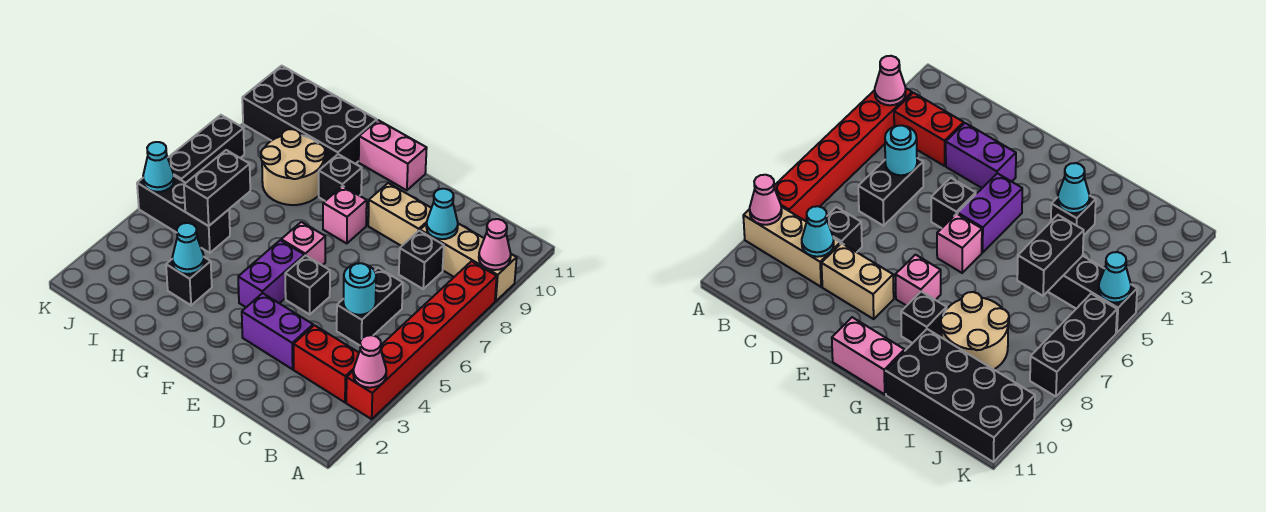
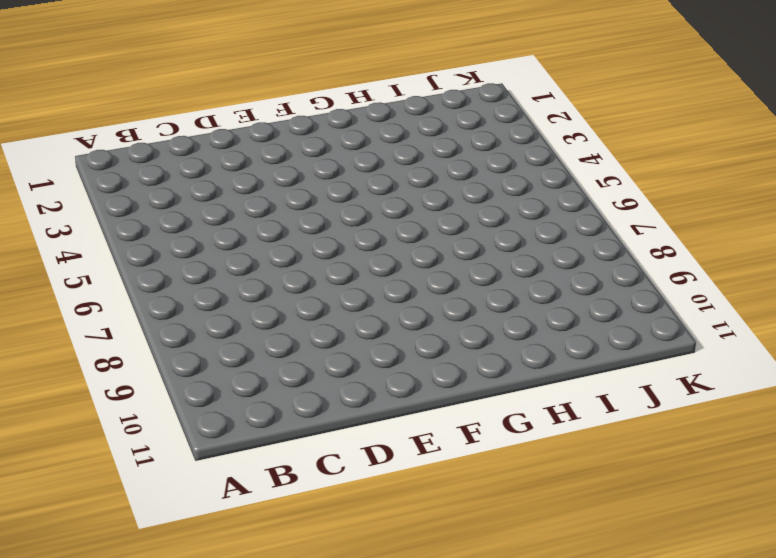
none -> red 1x6 brick [346,261,497,419]
none -> tan 1x3 brick [420,224,517,301]
none -> red 1x2 brick [294,325,359,402]

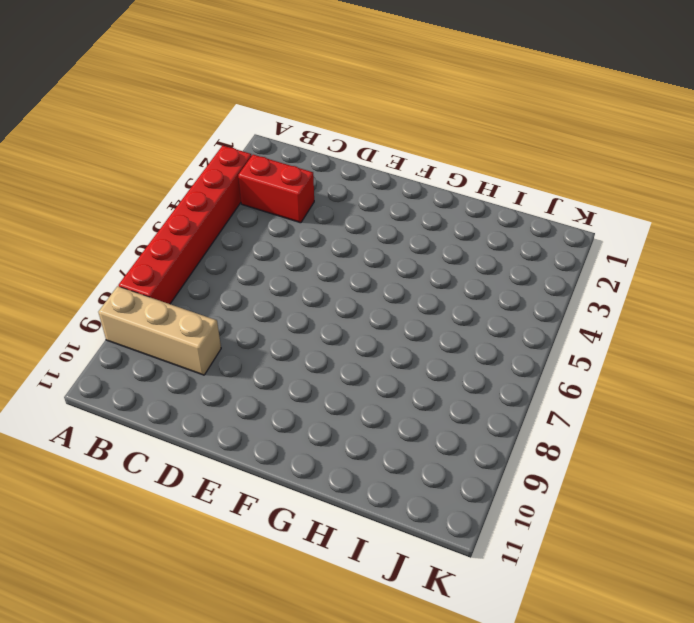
none -> black 1x2 brick [337,268,403,345]
none -> black 1x1 brick [399,231,444,289]
none -> purple 1x2 brick [242,293,313,369]

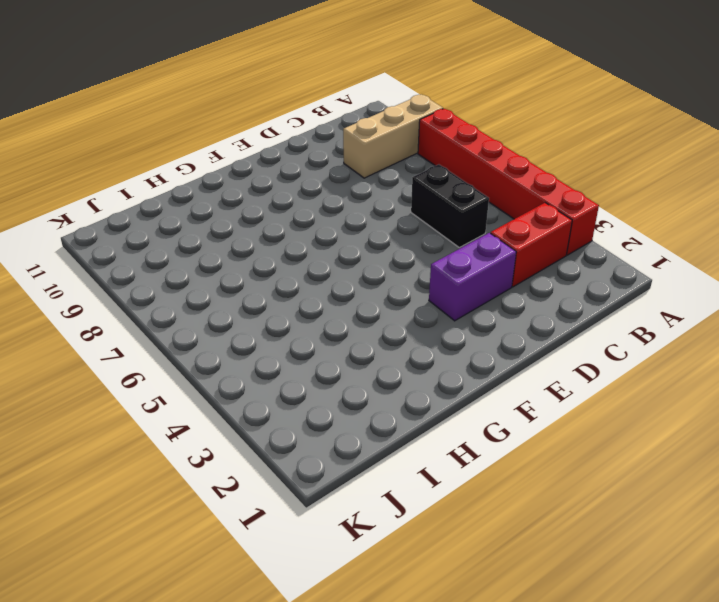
none -> black 1x1 brick [399,231,444,289]
none -> tan 1x2 brick [368,183,431,246]
none -> black 1x1 brick [285,255,330,314]

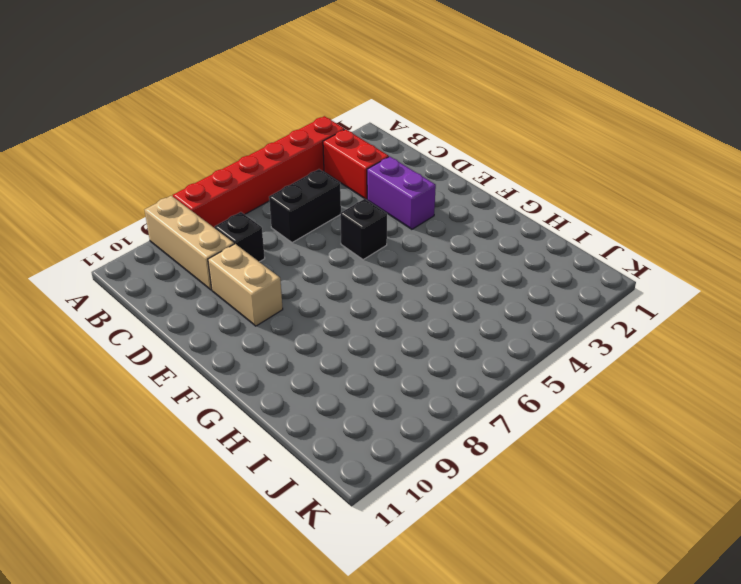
none -> purple 1x2 brick [238,240,304,307]
none -> pink 1x1 brick [281,222,325,265]
none -> pink 1x1 brick [323,186,367,244]

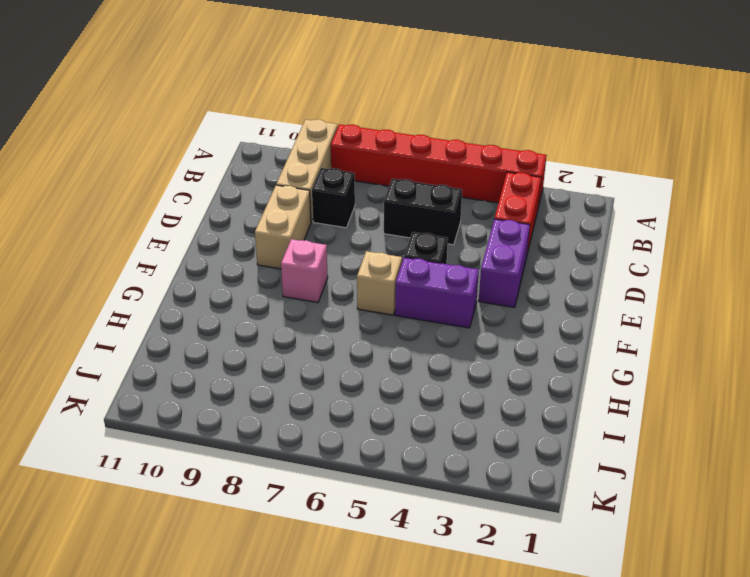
tan 1x1 brick [357,251,402,315] -> pink 1x1 brick [281,222,325,265]
none -> pink 1x2 brick [359,120,427,190]
none -> black 1x1 brick [319,154,362,201]
none -> black 1x1 brick [166,257,212,305]

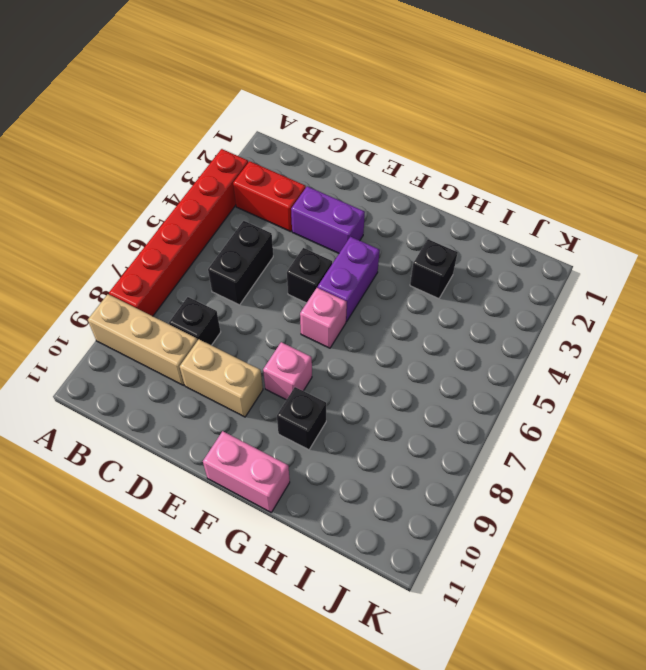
none -> tan 2x2 round brick [261,129,325,205]
none -> black 2x4 brick [242,66,377,166]
none -> black 1x3 brick [137,176,230,253]

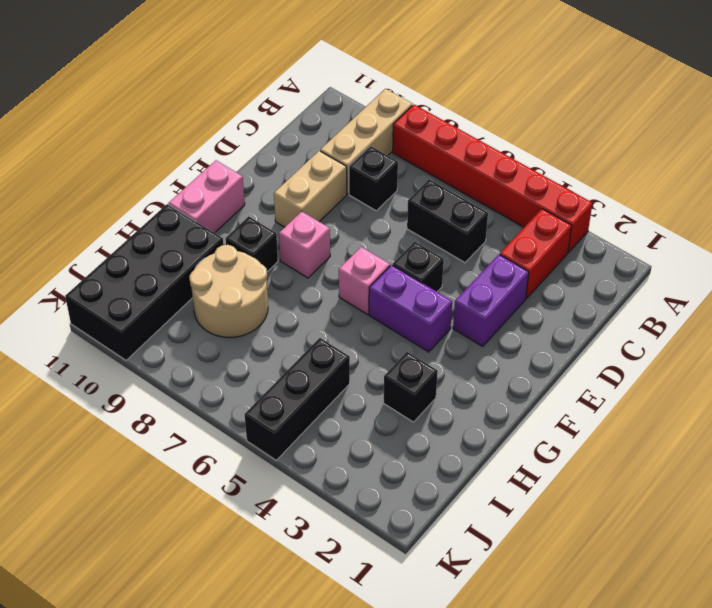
none -> black 1x3 brick [168,115,244,183]
none -> pink 1x1 cone [353,335,386,388]
none -> pink 1x1 cone [479,219,511,270]

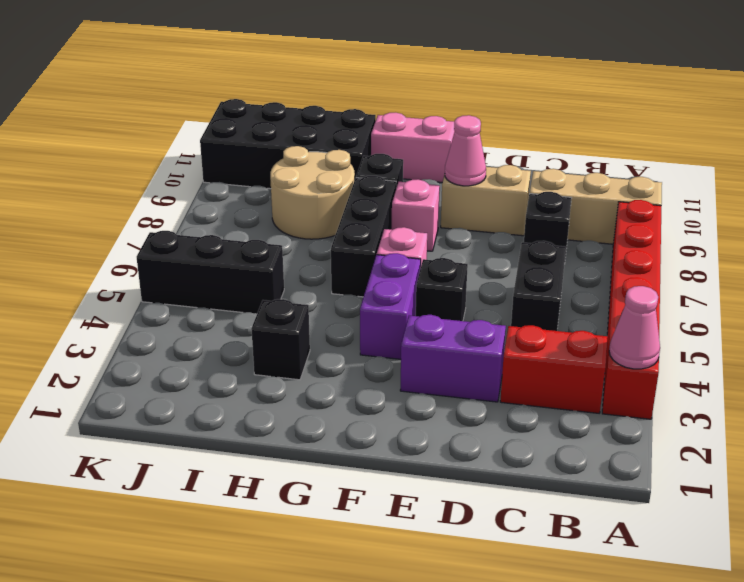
pink 1x1 cone [445,115,486,186] -> pink 1x1 cone moved to [479,219,511,270]
black 1x3 brick [331,176,396,297] -> black 1x3 brick moved to [168,115,244,183]
none -> cyan 1x1 round brick [343,263,376,315]
none -> cyan 1x1 cone [426,189,458,239]
none -> cyan 1x1 cone [172,223,204,274]

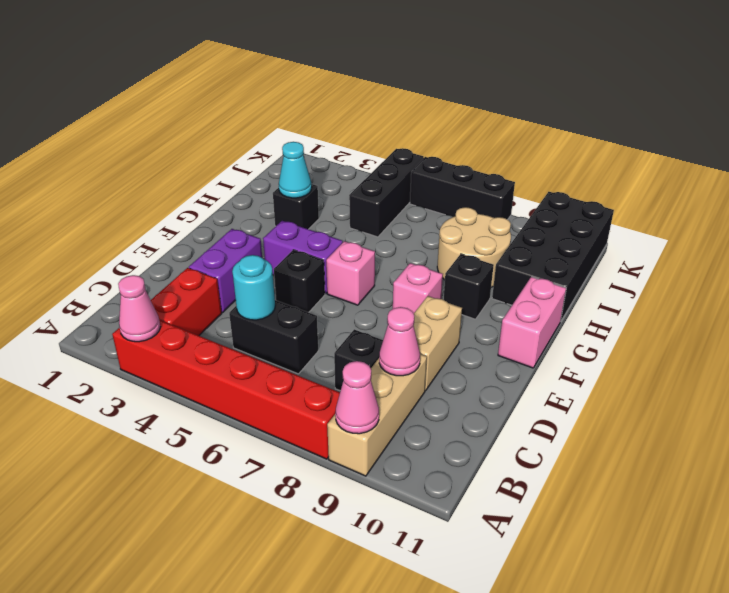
pink 1x1 cone [379,307,420,376] -> cyan 1x1 cone [426,189,458,239]
none -> black 1x2 brick [184,150,250,226]
none -> cyan 1x1 cone [143,142,174,192]

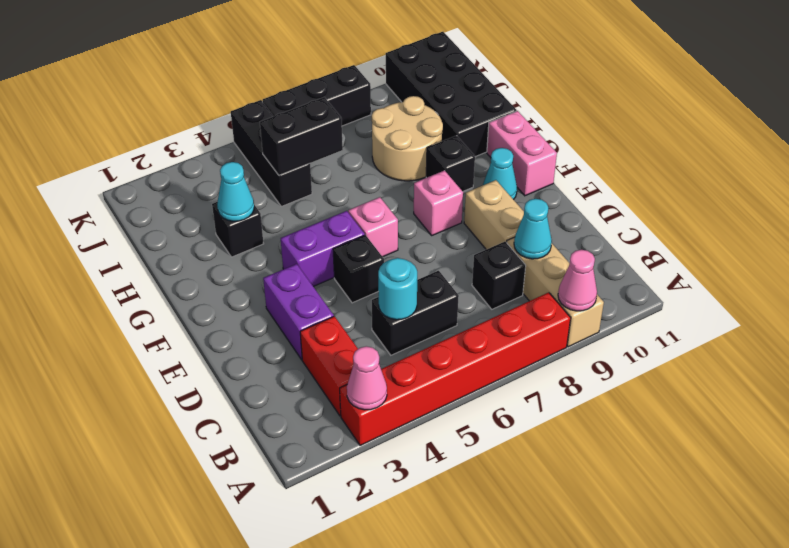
cyan 1x1 cone [483,148,517,200] -> cyan 1x1 cone moved to [143,142,174,192]

